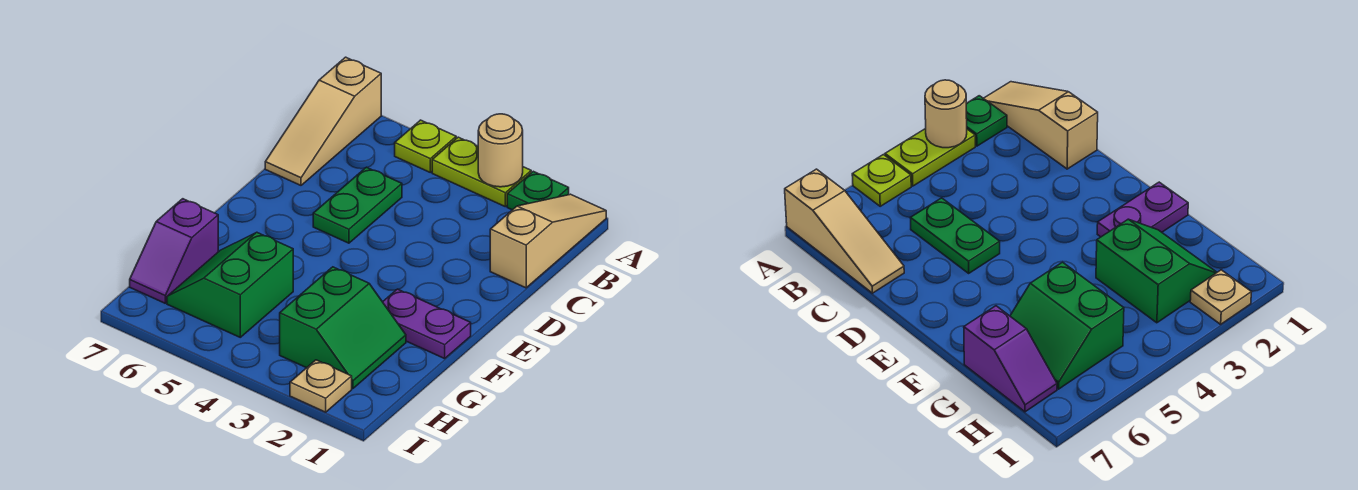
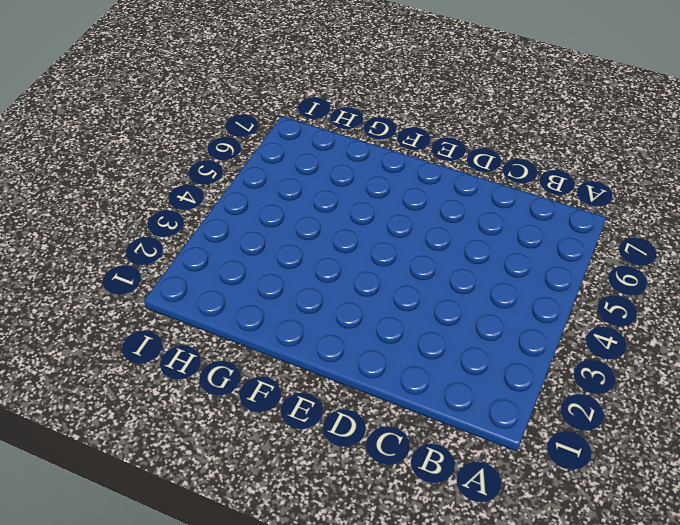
none -> tan 1x3 slope [490,194,606,288]
none -> green 1x1 plate [507,171,569,210]
none -> lime 1x2 plate [432,137,531,207]

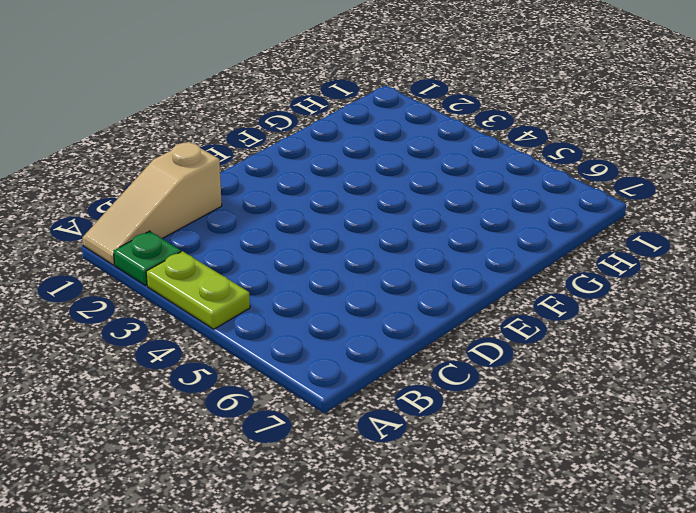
none -> lime 1x1 plate [395,120,456,172]
none -> tan 1x3 slope [265,57,381,185]
none -> green 1x2 plate [313,167,402,243]

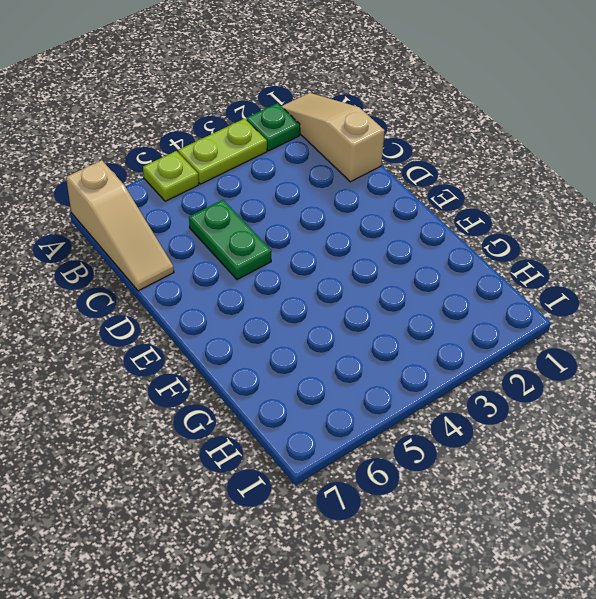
none -> purple 1x2 plate [383,289,471,359]
none -> green 2x2 slope [280,267,406,389]
none -> green 2x2 slope [167,232,293,337]

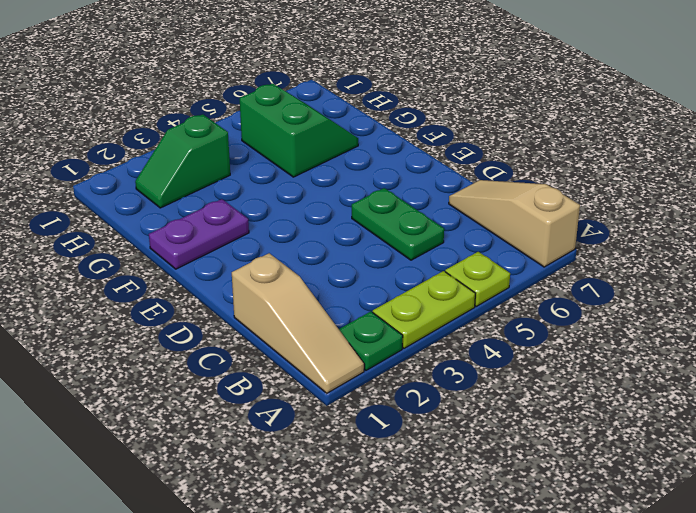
green 1x2 slope [135,114,230,208] -> green 2x2 slope [280,267,406,389]
none -> purple 1x2 slope [130,199,218,303]
none -> tan 1x1 plate [290,360,352,412]
none -> tan 1x1 round brick [478,114,523,187]

